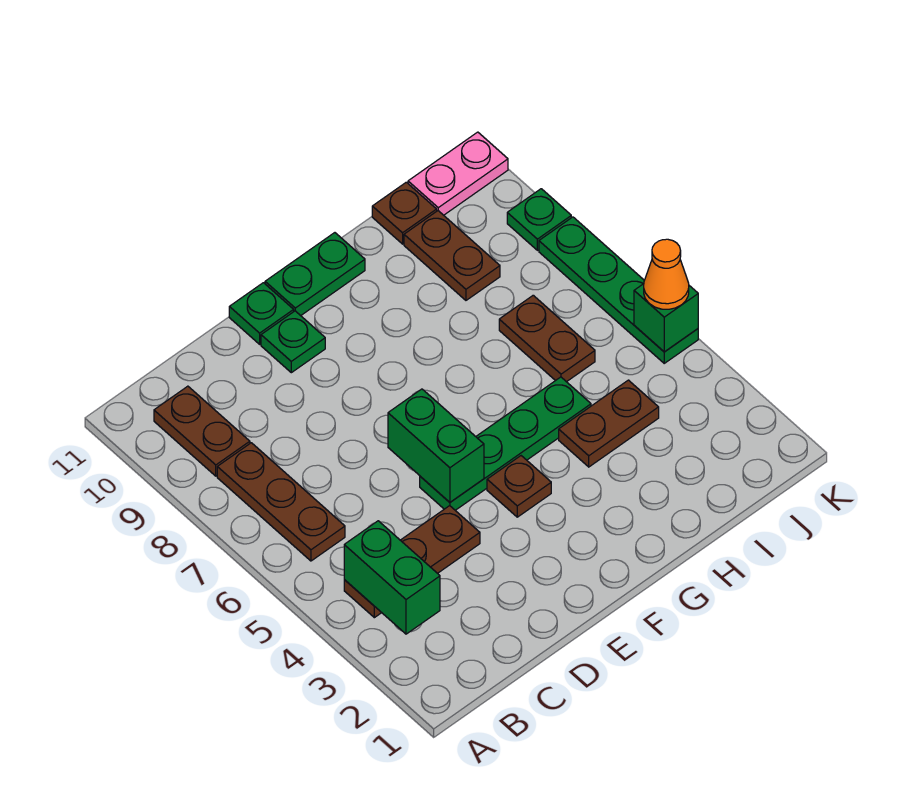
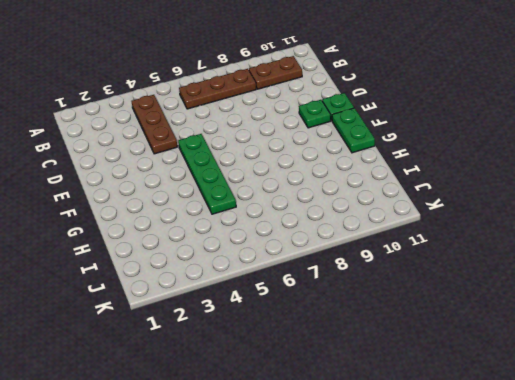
none -> brown 1x1 plate [487,456,551,517]
none -> brown 1x2 plate [559,380,659,467]
none -> brown 1x2 plate [499,295,595,382]

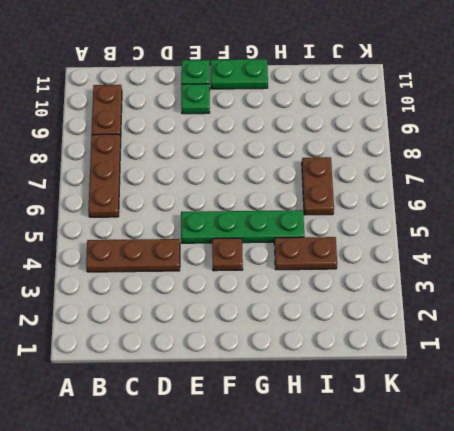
none -> brown 1x2 plate [404,211,500,300]
none -> brown 1x1 plate [372,182,437,244]
none -> pink 1x2 plate [408,132,508,215]

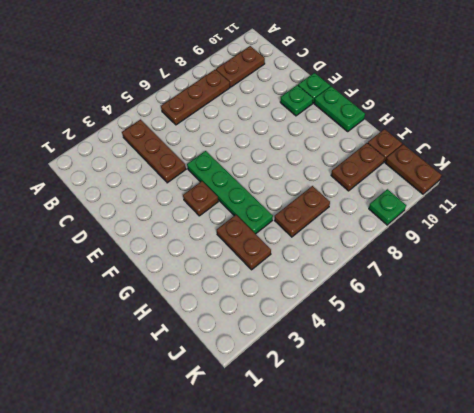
brown 1x2 plate [385,144,441,194] -> pink 1x2 plate [408,132,508,215]
none -> green 1x4 plate [539,217,698,363]
none -> green 1x2 brick [344,521,440,634]
none -> green 1x2 brick [388,389,484,502]

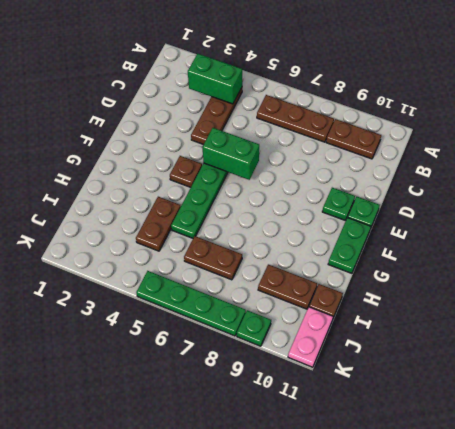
none -> green 1x1 brick [634,284,698,352]
none -> orange 1x1 cone [644,239,689,309]

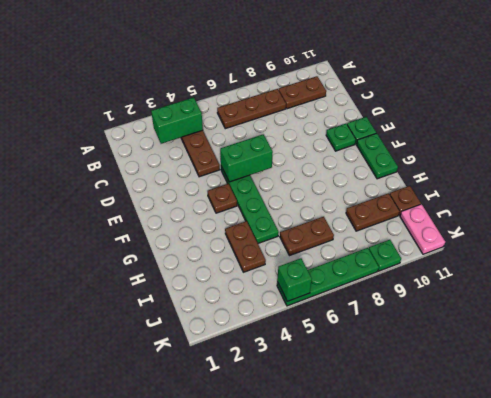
none -> orange 1x1 cone [644,239,689,309]

